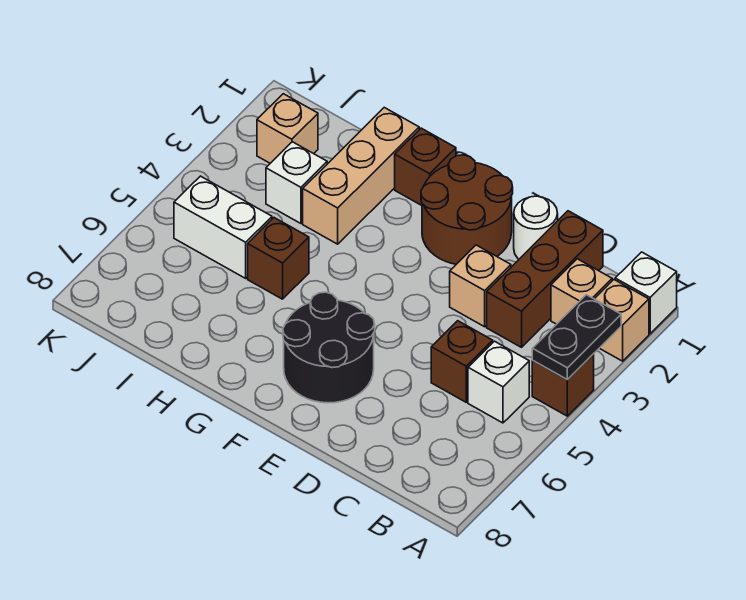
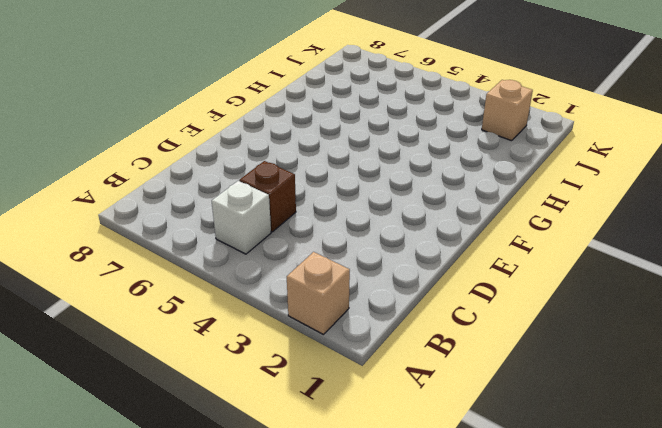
none -> white 1x1 brick [615,252,677,334]
none -> brown 1x1 brick [532,354,594,416]
none -> tan 1x1 brick [551,259,612,324]

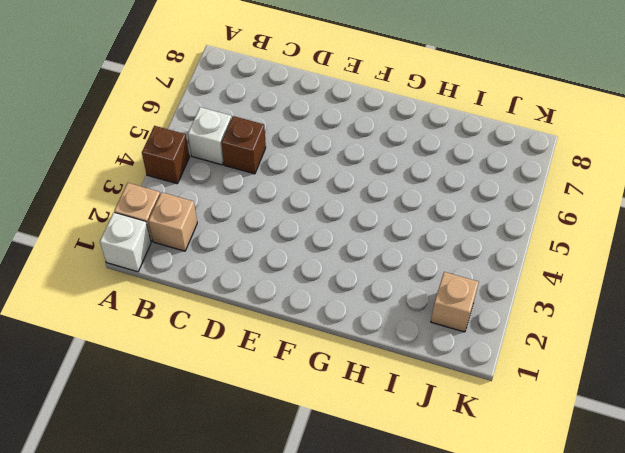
none -> brown 1x3 brick [487,211,603,347]
none -> white 1x1 round brick [514,196,558,259]
none -> tan 1x1 brick [450,245,511,327]

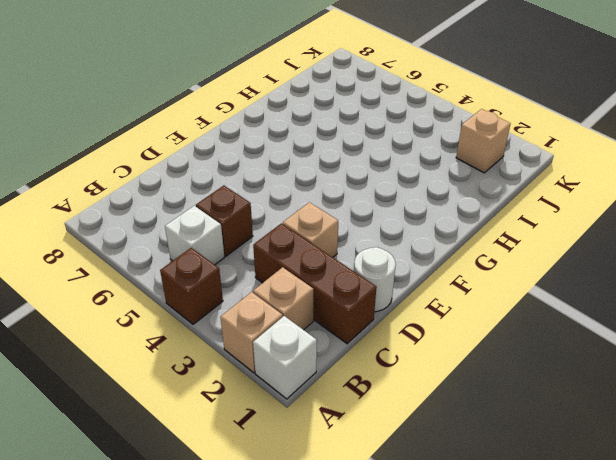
none -> brown 2x2 round brick [421,155,513,264]
none -> black 2x2 round brick [283,292,375,403]
none -> brown 1x1 brick [395,128,456,205]

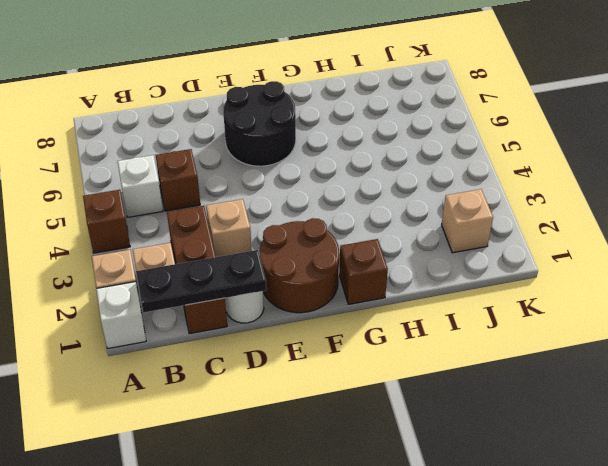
black 1x3 plate [136,250,266,313] -> none
none -> tan 1x3 brick [303,108,419,244]
none -> brown 1x1 brick [248,218,309,299]
none -> white 1x1 brick [266,142,327,223]

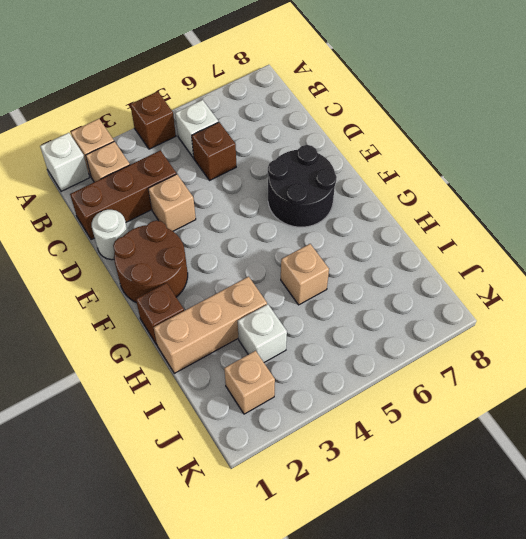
tan 1x1 brick [281,244,329,305] -> brown 1x1 brick [248,218,309,299]
none -> white 1x2 brick [174,176,272,278]
none -> black 1x2 plate [532,295,621,380]

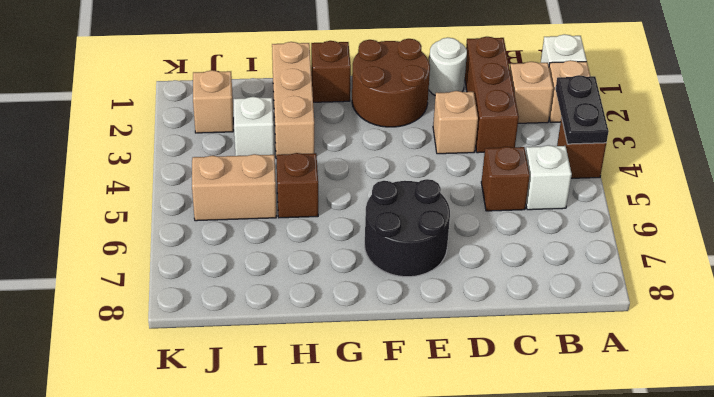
tan 1x2 brick [192,154,276,221] -> white 1x2 brick [174,176,272,278]

